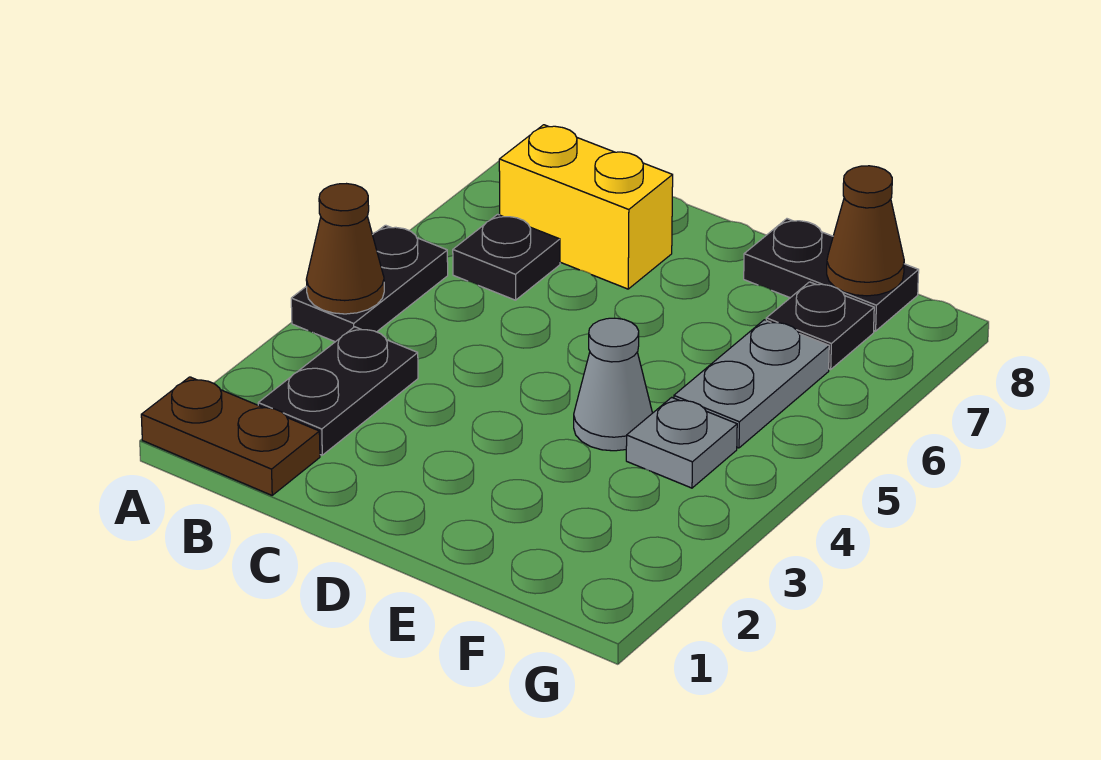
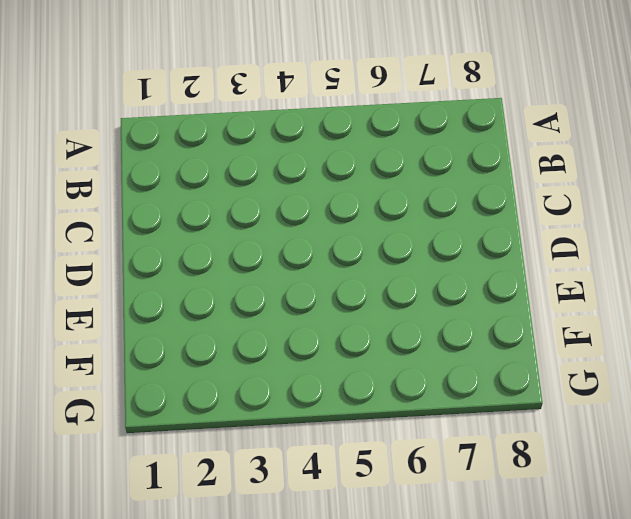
none -> brown 1x2 plate [141,377,320,495]
none -> black 1x2 plate [291,225,448,342]
none -> black 1x2 plate [258,327,418,455]

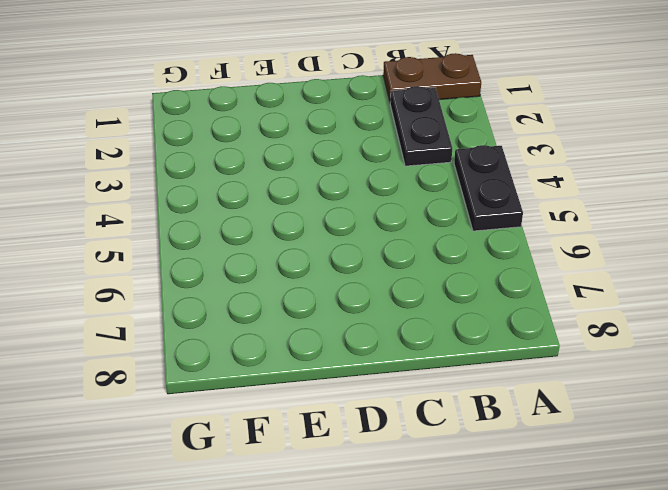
none -> black 1x1 plate [453,214,560,300]
none -> yellow 1x2 brick [499,125,673,289]
none -> grey 1x1 cone [574,318,652,451]

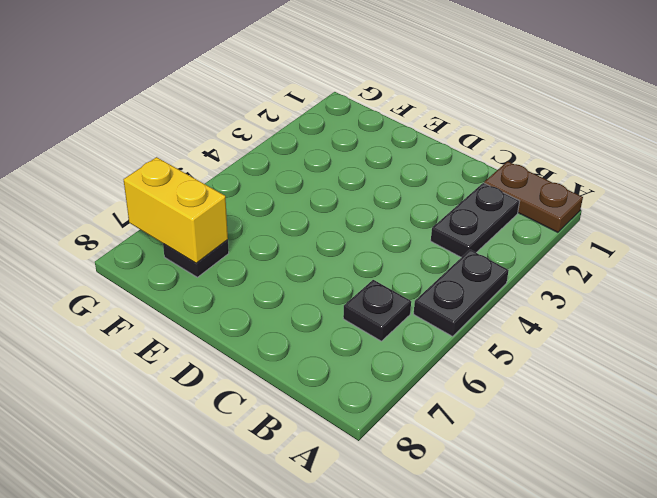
yellow 1x2 brick [123,157,228,263] -> yellow 1x2 brick moved to [499,125,673,289]
none -> grey 1x1 cone [574,318,652,451]
none -> black 1x2 plate [744,219,919,331]
none -> grey 1x1 plate [626,397,737,488]

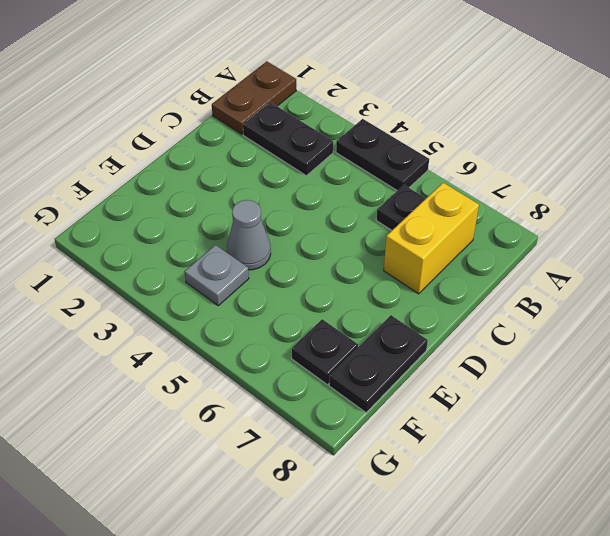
none -> grey 1x2 plate [674,320,829,448]
none -> brown 1x1 cone [306,184,384,314]
none -> brown 1x1 cone [827,166,904,296]

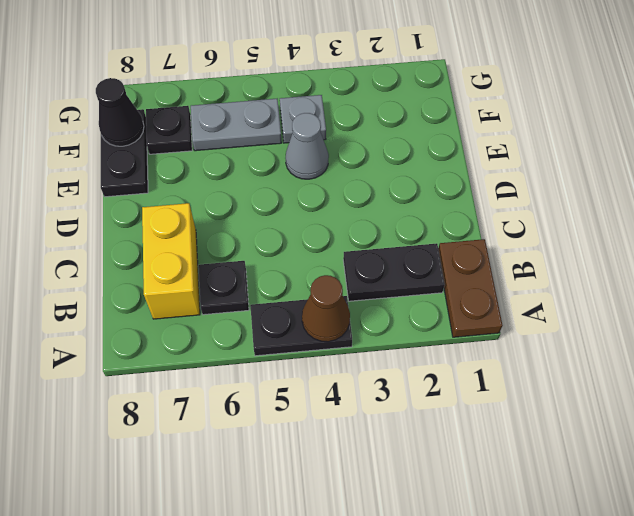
black 1x1 cone [96,78,144,146] -> brown 1x1 cone [827,166,904,296]

